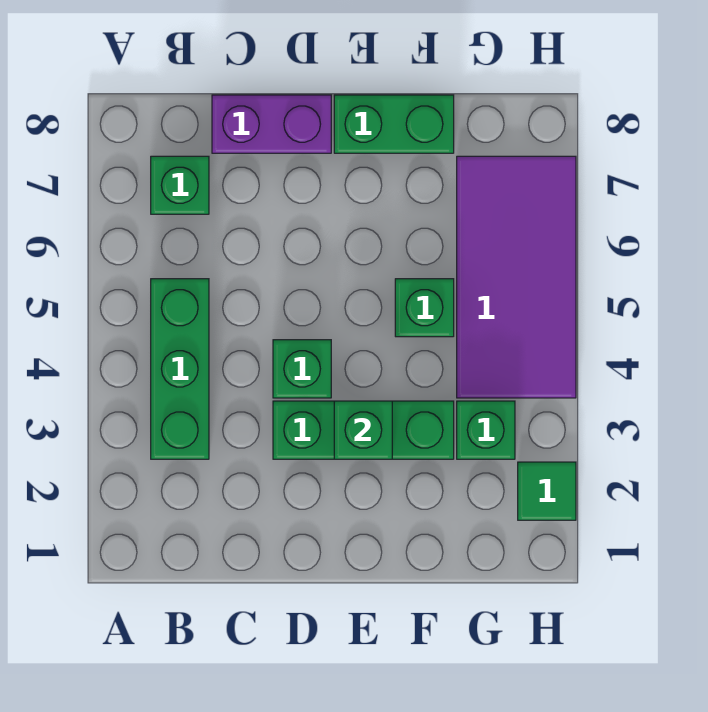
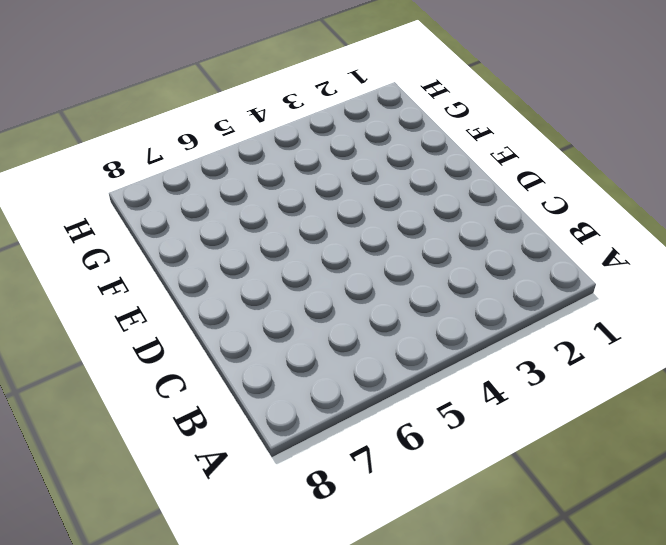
none -> green 1x3 brick [151,279,209,459]
none -> green 1x1 brick [151,156,209,214]

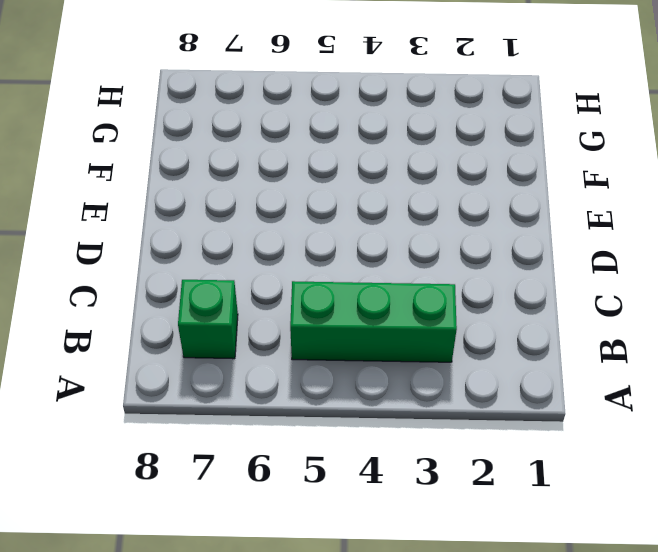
none -> purple 1x2 brick [212,95,331,153]
none -> green 1x3 brick [273,401,454,459]

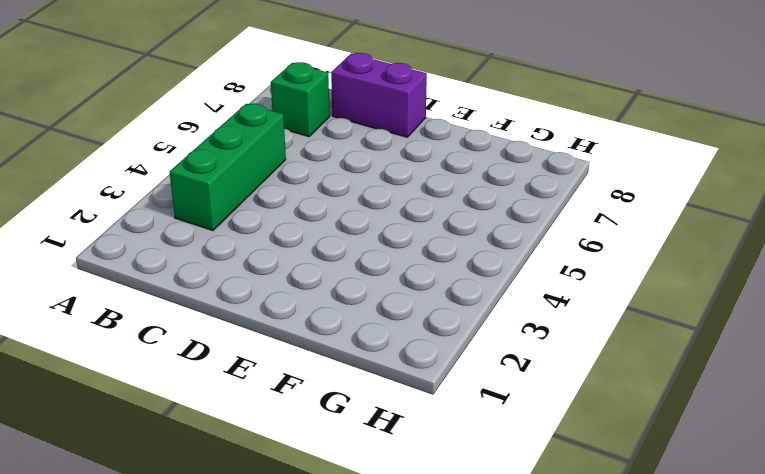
none -> green 1x3 brick [273,401,454,459]
none -> green 1x1 brick [273,340,331,398]

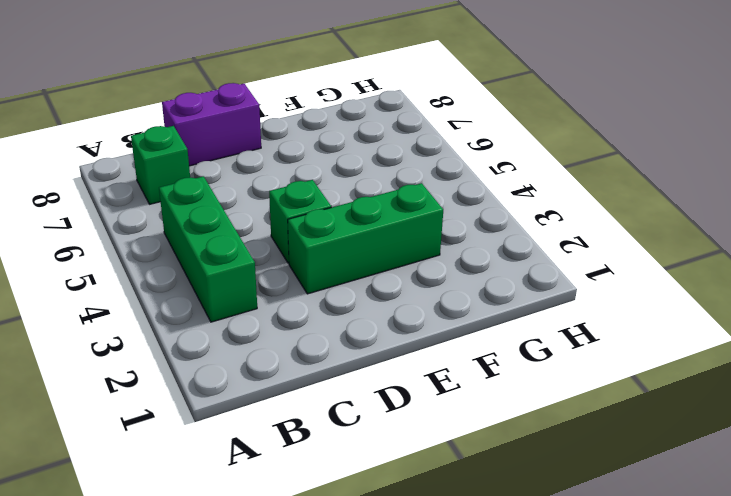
none -> green 1x2 brick [334,95,454,153]
none -> green 1x1 brick [395,279,454,337]

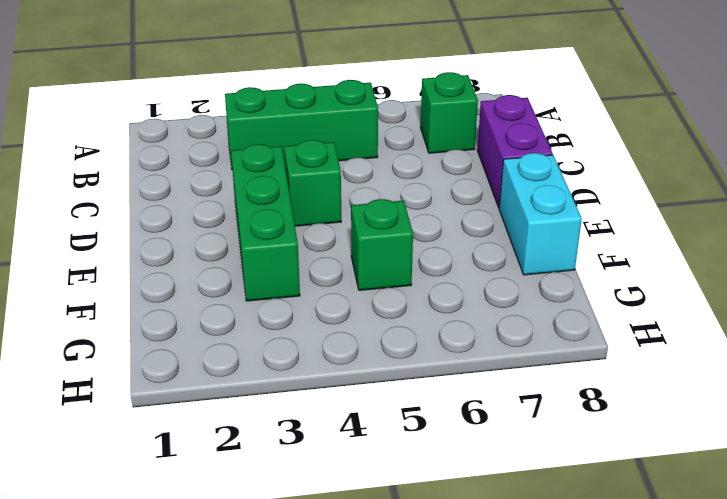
cyan 1x2 brick [499,153,582,275] -> green 1x2 brick [334,95,454,153]
none -> green 1x1 brick [457,401,515,459]
none -> purple 2x4 tile [457,156,576,398]

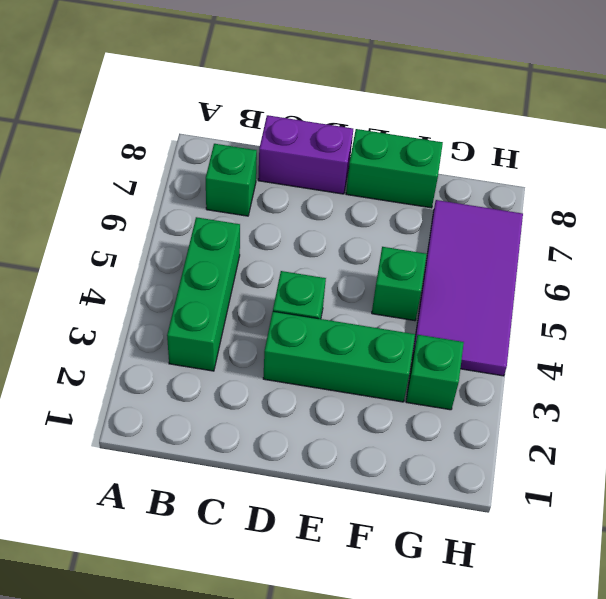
none -> green 1x1 tile [518,462,576,520]
none -> green 1x1 brick [334,401,392,459]

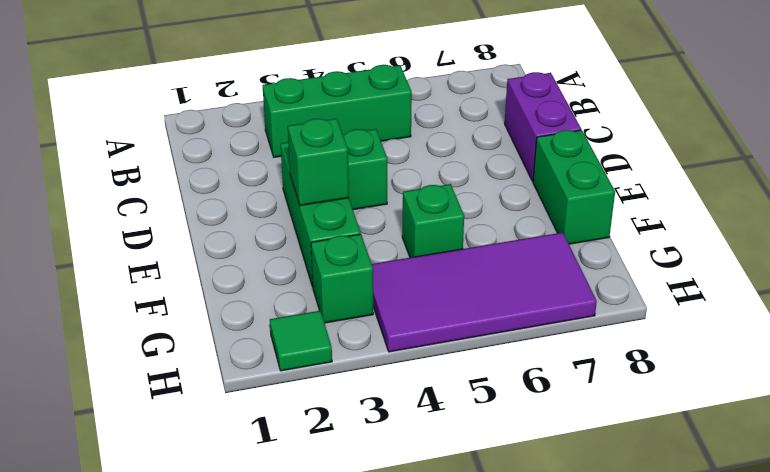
none -> green 1x1 brick [151,156,209,214]

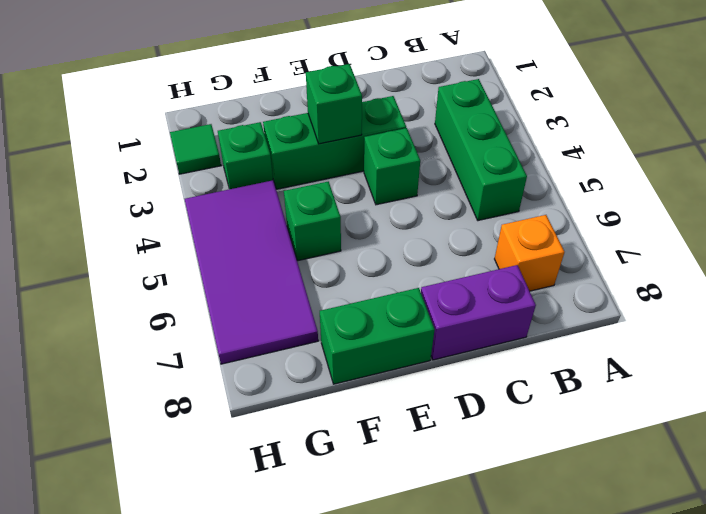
orange 1x1 brick [495,215,564,291] -> green 1x1 brick [151,156,209,214]

